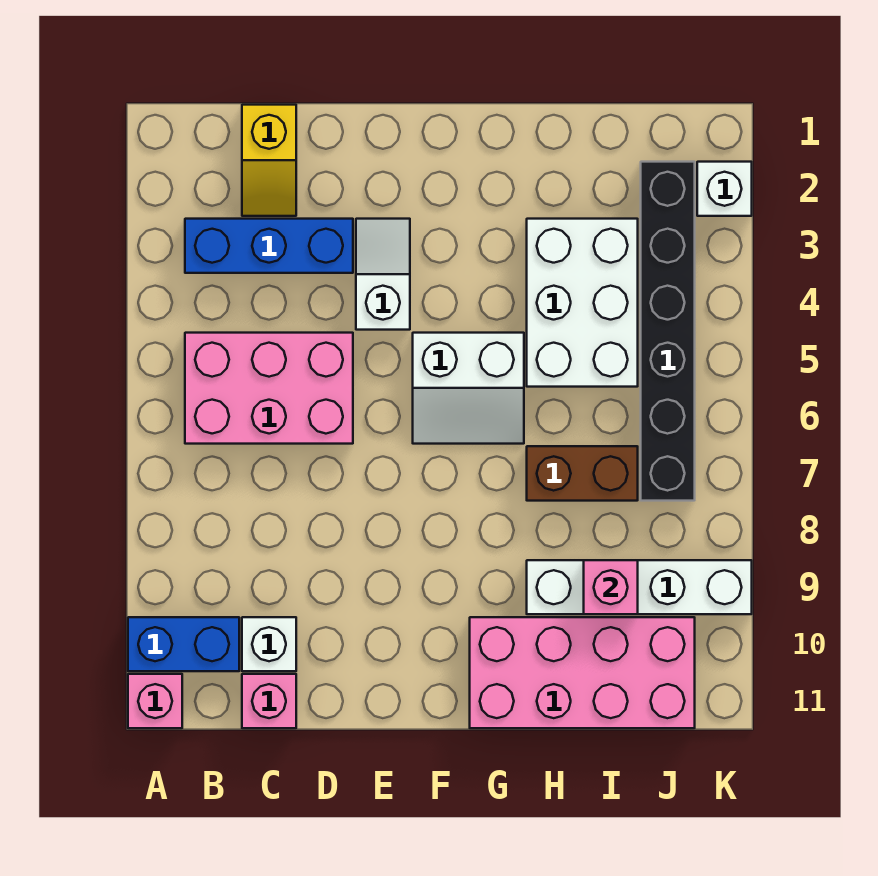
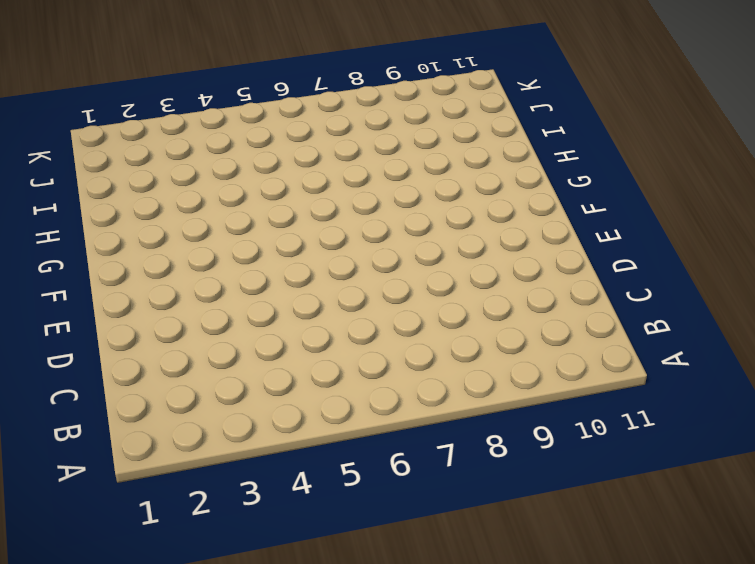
none -> blue 1x2 brick [128,617,239,671]
none -> pink 1x1 brick [128,674,182,728]
none -> blue 1x3 brick [185,219,353,273]

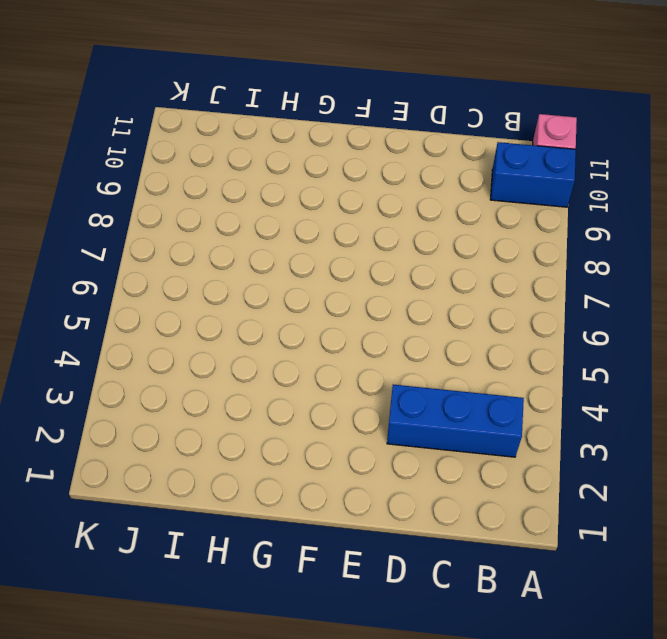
none -> pink 2x3 brick [185,333,353,444]
none -> yellow 1x2 slope [242,105,296,216]
none -> white 1x1 brick [242,617,296,671]

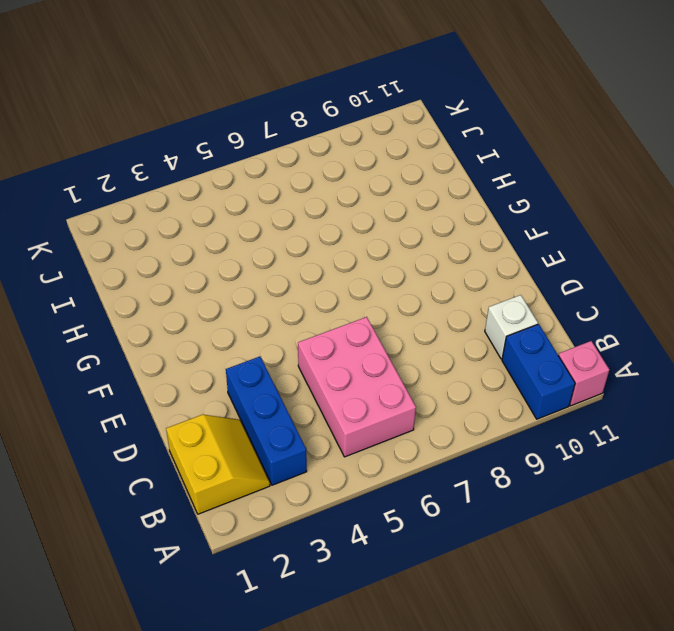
yellow 2x2 slope [166,415,270,514] -> yellow 1x2 slope [242,105,296,216]
none -> pink 1x1 brick [242,674,296,728]
none -> white 1x2 slope [356,219,410,330]
none -> white 2x2 slope [413,333,524,444]

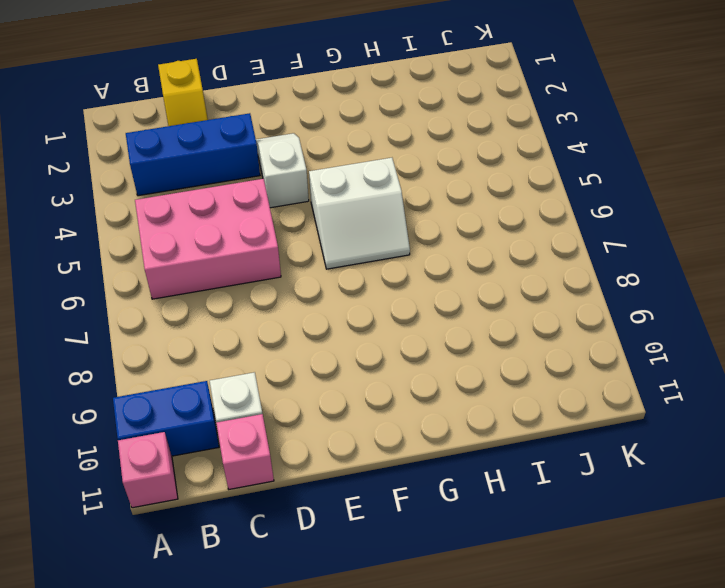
none -> pink 2x4 brick [470,617,695,728]
none -> white 2x3 brick [527,219,638,387]
none -> brown 1x2 brick [527,446,638,501]

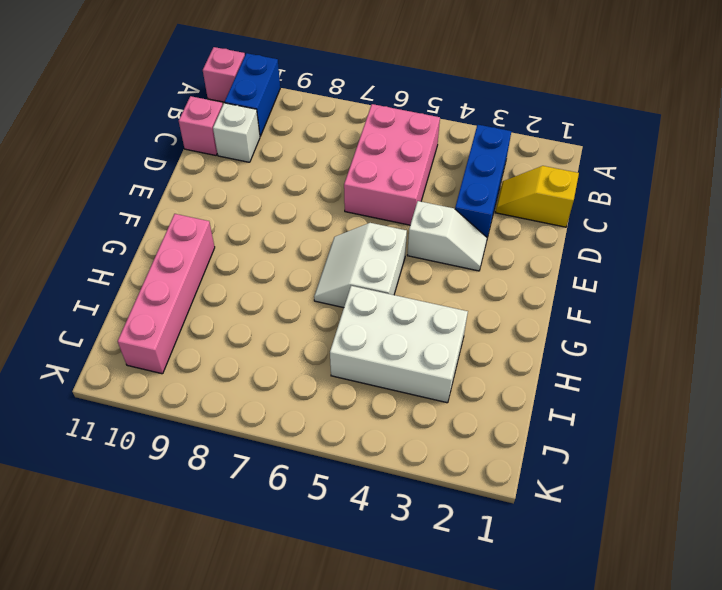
pink 1x4 brick [118,214,215,374] -> pink 2x4 brick [470,617,695,728]
none -> brown 1x2 brick [527,446,638,501]
none -> white 1x4 brick [527,560,752,614]
none -> black 1x6 brick [641,162,695,501]

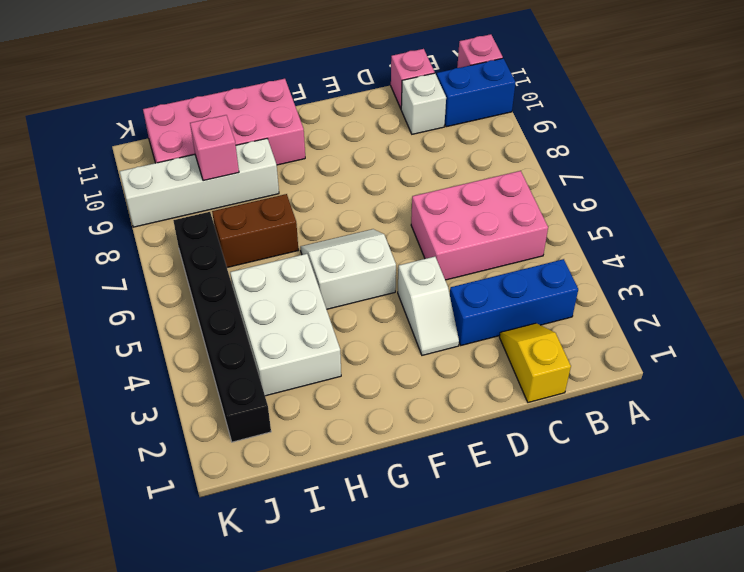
none -> white 1x1 brick [697,162,752,216]

